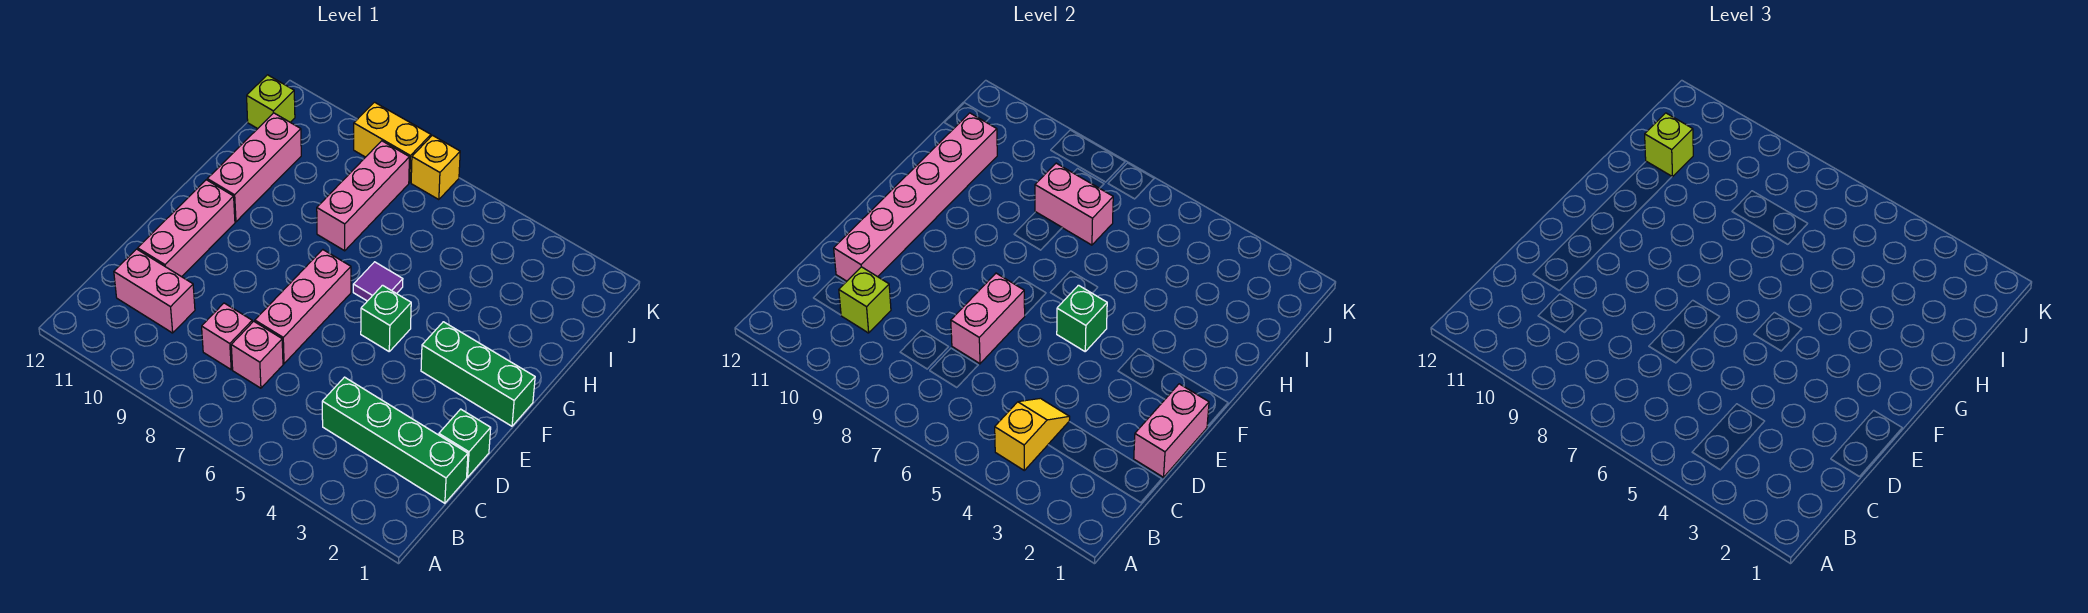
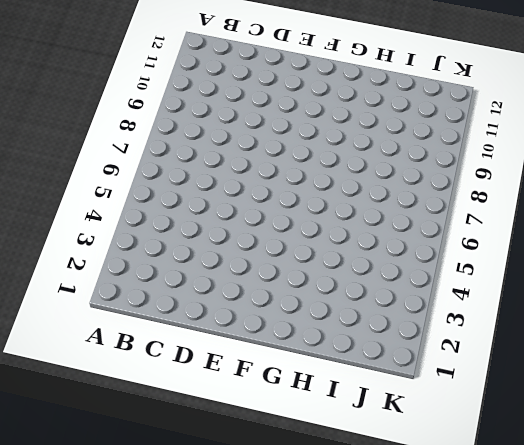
none -> green 1x4 brick [322,377,468,503]
none -> pink 1x1 brick [231,321,283,388]
none -> pink 1x1 brick [202,303,252,370]

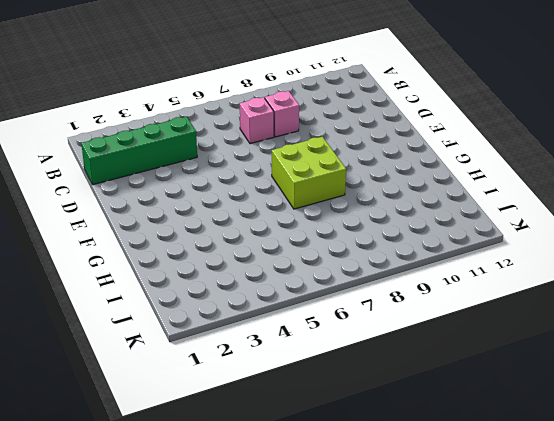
lime 2x2 brick [272,137,346,209] -> pink 1x3 brick [255,250,351,364]
none -> pink 1x2 brick [114,249,195,333]
none -> green 1x1 brick [439,409,491,477]
none -> pink 1x3 brick [138,180,235,277]

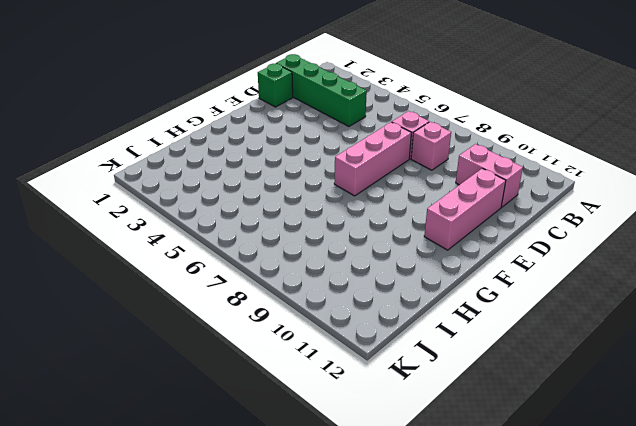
none -> green 1x3 brick [421,322,535,426]
none -> green 1x1 brick [361,285,411,351]
none -> purple 1x1 tile [353,262,403,301]

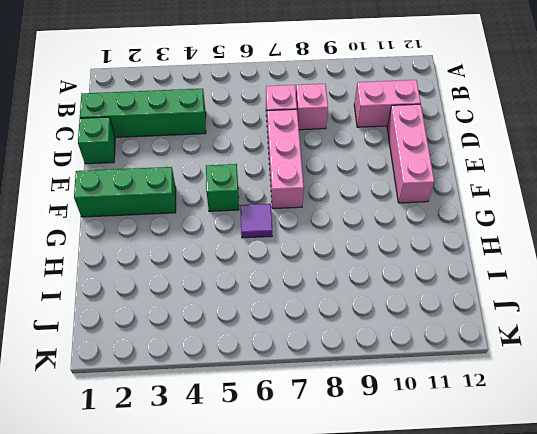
none -> pink 1x3 brick [207,113,301,222]
none -> pink 1x3 brick [317,141,409,251]
none -> lime 1x1 brick [247,75,295,129]

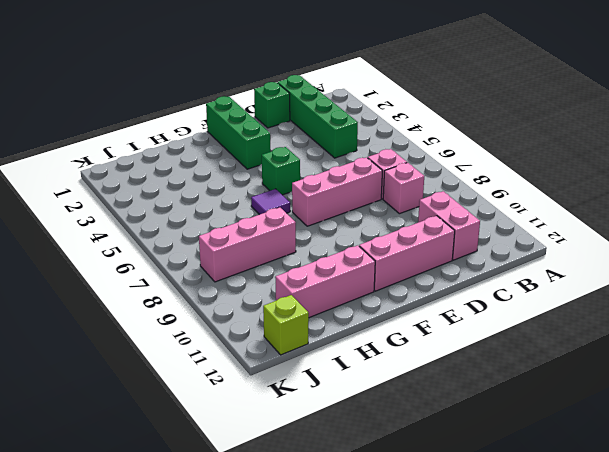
none -> yellow 1x1 brick [411,135,460,200]
none -> yellow 1x2 brick [354,102,431,183]
none -> yellow 1x2 slope [995,398,1070,470]

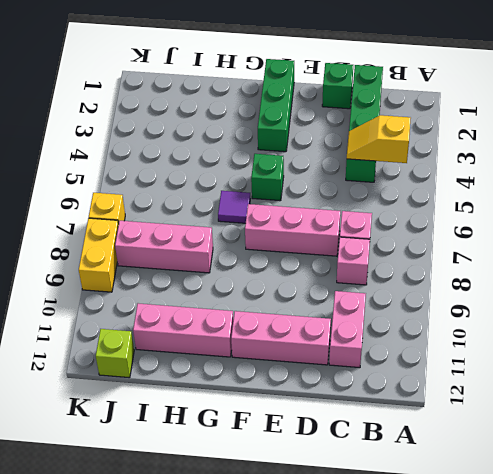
none -> lime 1x1 brick [839,267,891,333]
none -> pink 1x2 brick [1134,384,1209,477]
none -> pink 1x2 brick [951,273,1025,364]

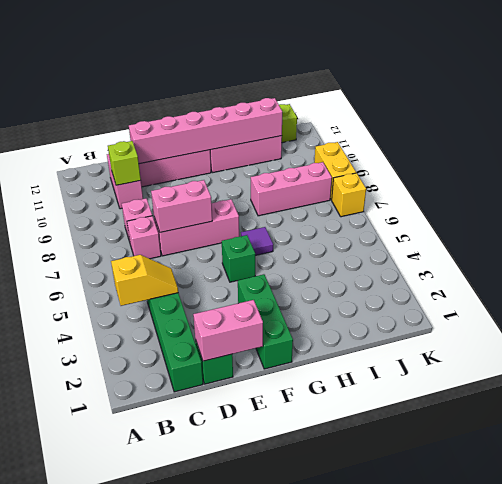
none -> green 1x1 brick [1057,285,1107,351]
none -> pink 1x2 brick [1035,163,1113,245]
none -> lime 1x1 brick [1645,113,1693,177]

